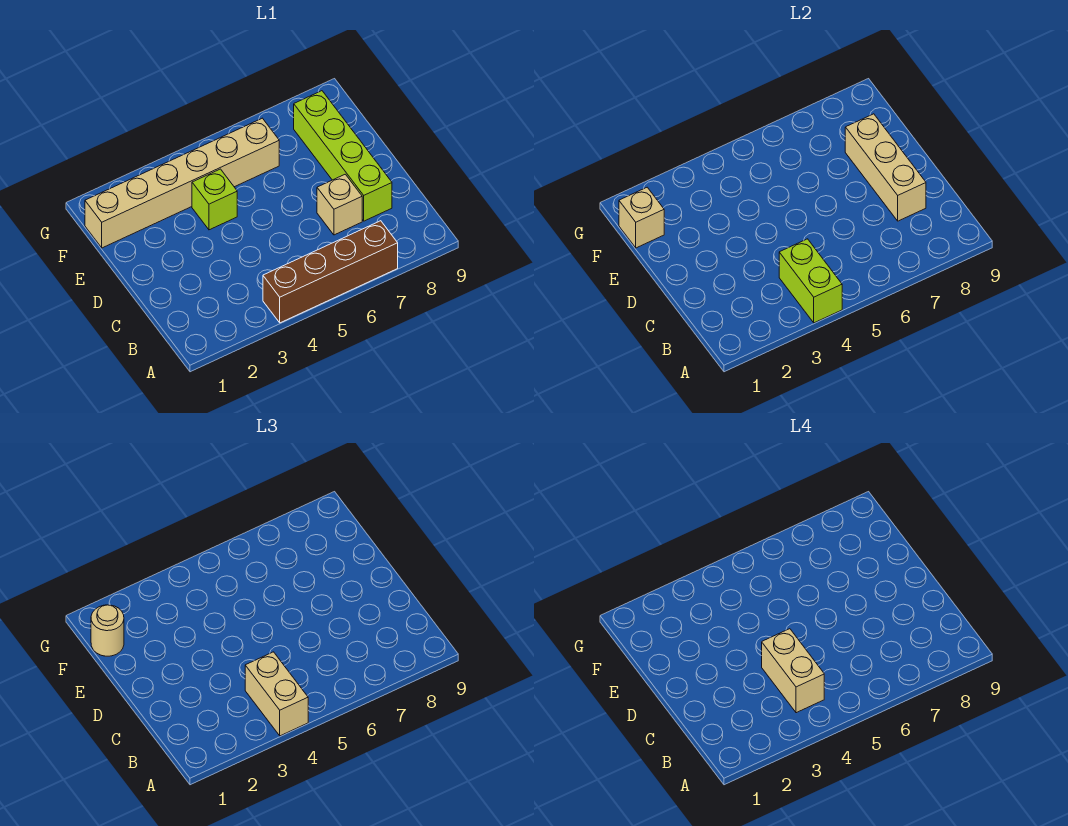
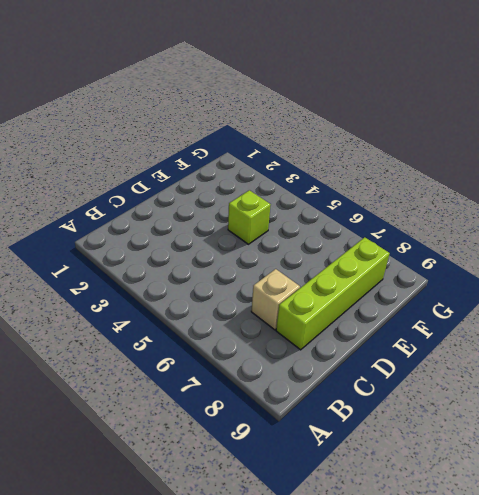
none -> brown 1x4 brick [263,221,398,323]
none -> tan 1x6 brick [85,118,279,248]

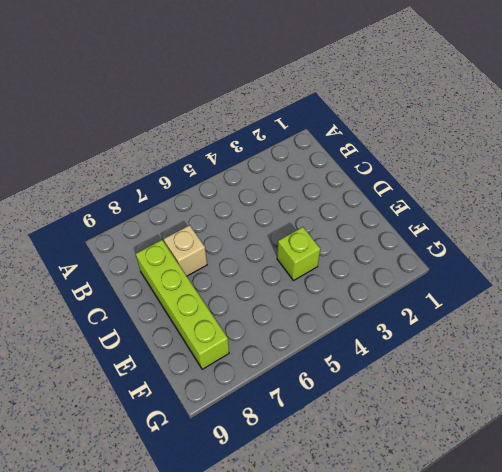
none -> brown 1x4 brick [263,221,398,323]
none -> tan 1x6 brick [85,118,279,248]

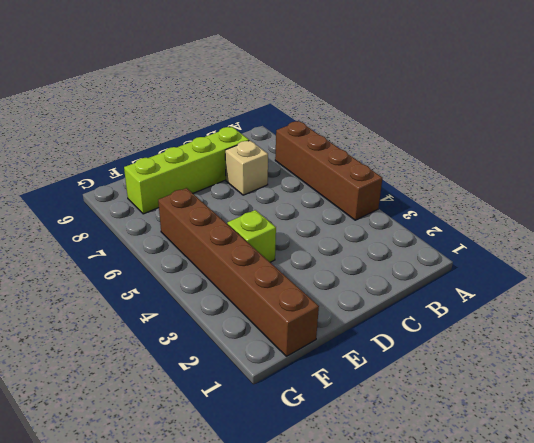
brown 1x6 brick [158,188,319,356] -> tan 1x6 brick [85,118,279,248]
none -> lime 1x2 brick [779,239,842,323]
none -> tan 1x3 brick [845,114,926,221]

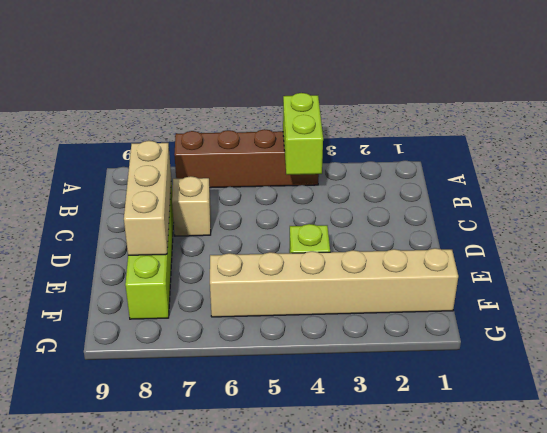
none -> tan 1x1 brick [619,187,664,248]
none -> tan 1x2 brick [245,652,308,736]

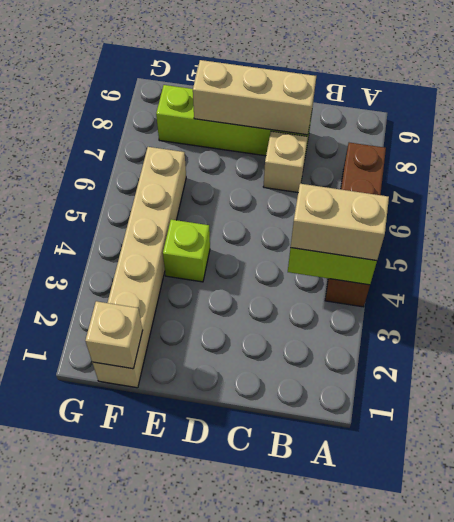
none -> tan 1x1 round brick [91,605,124,656]
none -> tan 1x2 brick [762,629,824,713]

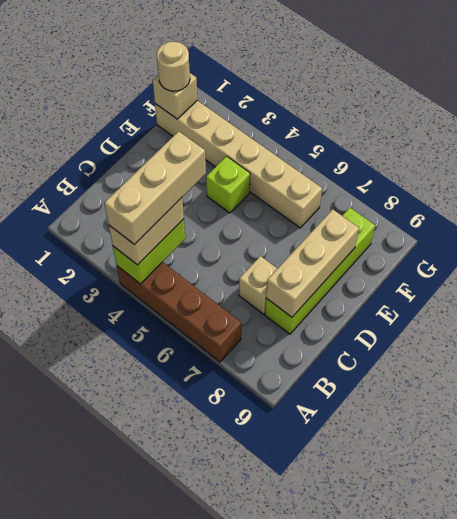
tan 1x3 brick [104,131,206,245] -> tan 1x2 brick [762,629,824,713]

